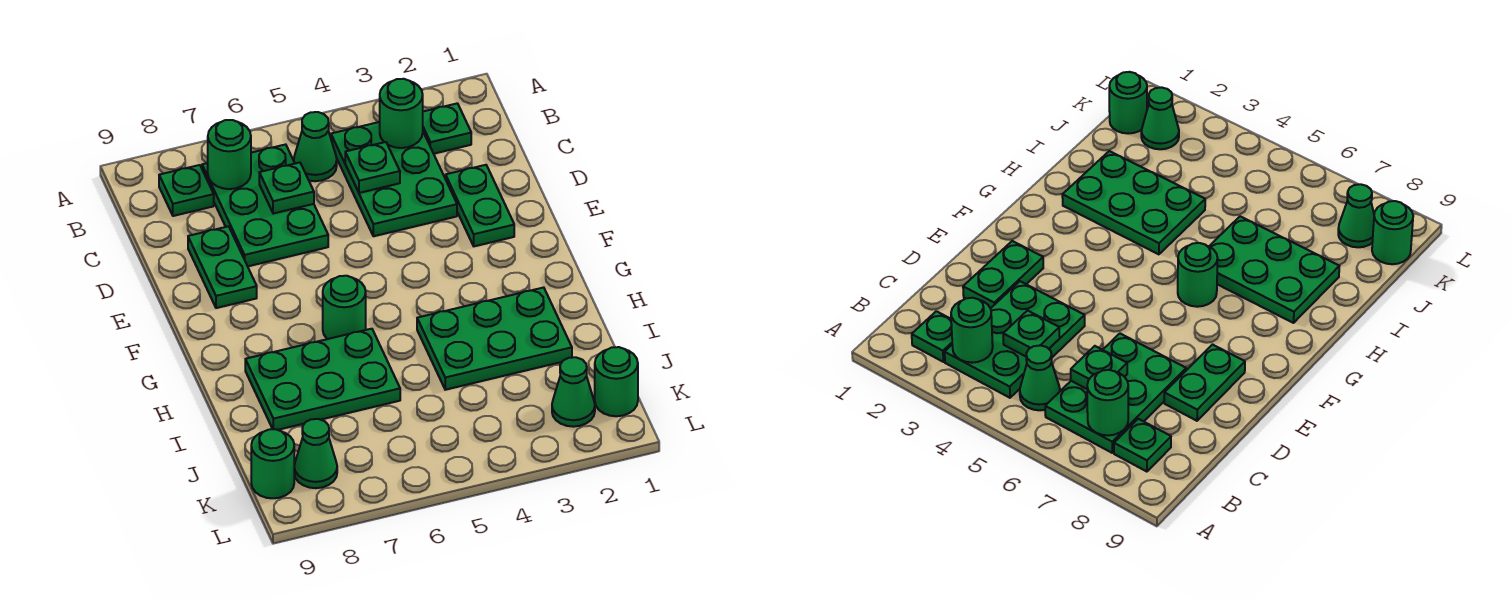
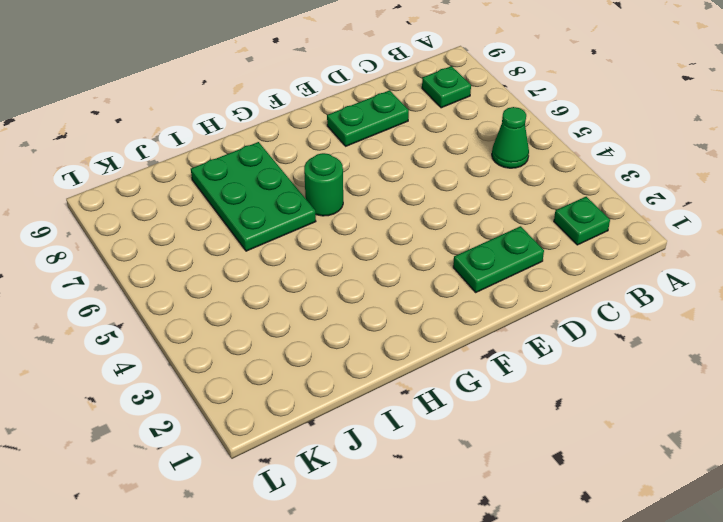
none -> green 2x3 plate [331,122,457,236]
none -> green 2x3 plate [202,144,328,266]
none -> green 2x3 plate [417,287,572,390]

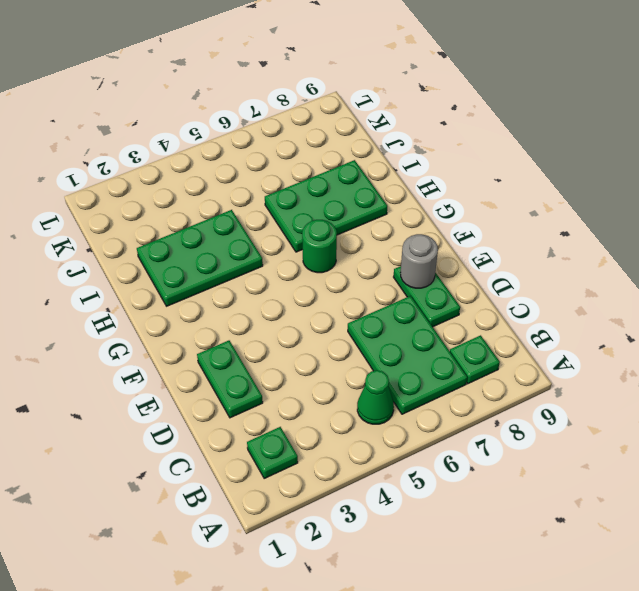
grey 1x1 round brick [401,234,438,288] -> none
none -> green 2x3 plate [331,122,457,236]
none -> green 1x1 round brick [595,347,638,416]
none -> green 1x1 cone [552,357,595,427]

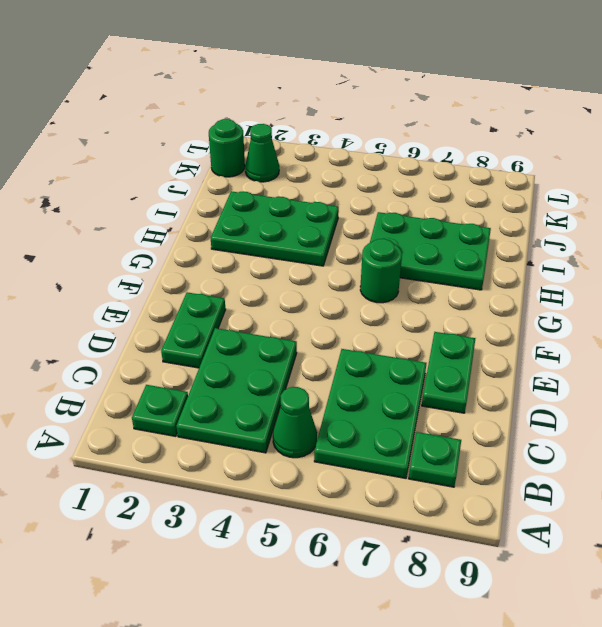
none -> green 1x1 cone [294,419,337,488]
none -> green 1x1 round brick [251,429,294,498]
none -> green 1x1 round brick [380,79,423,148]

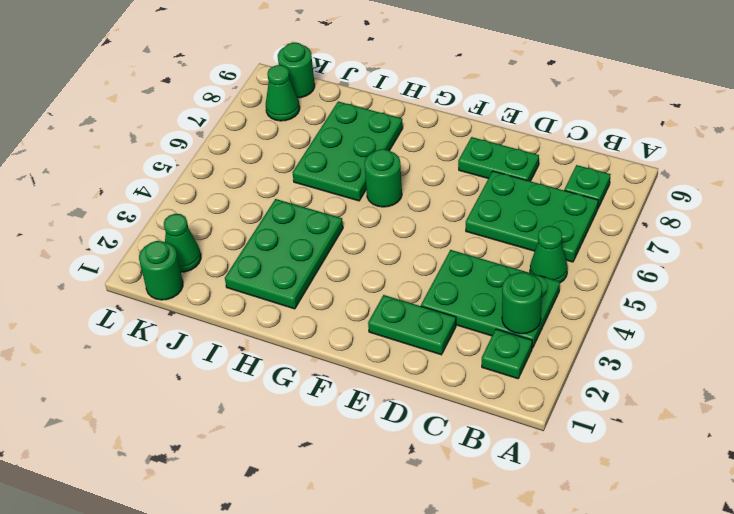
none -> green 1x1 round brick [208,120,251,189]
none -> green 1x1 plate [345,142,400,193]
none -> green 1x1 plate [259,163,314,214]

